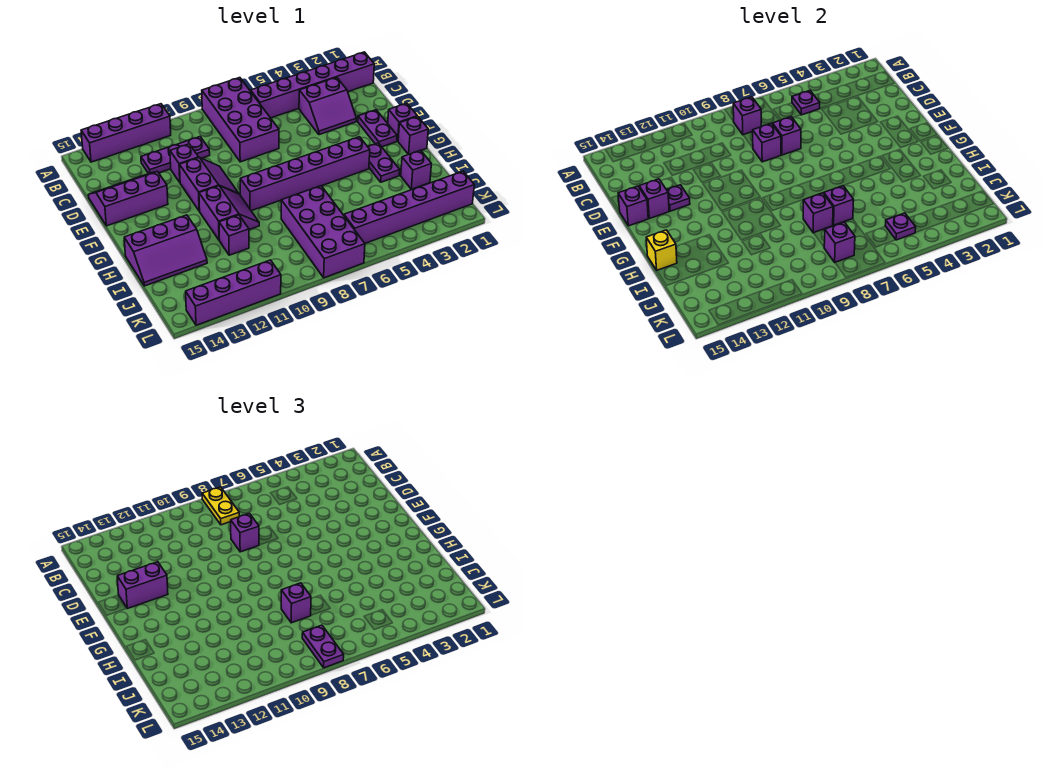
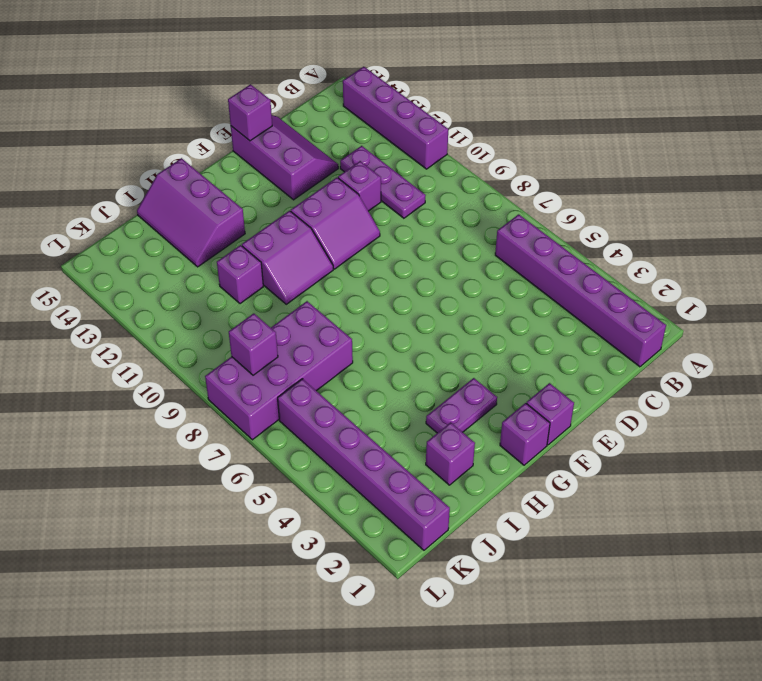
none -> purple 2x4 brick [202,78,279,162]
none -> purple 2x2 slope [299,77,356,135]
none -> purple 1x2 plate [358,110,397,147]
none -> purple 1x6 brick [240,137,370,211]

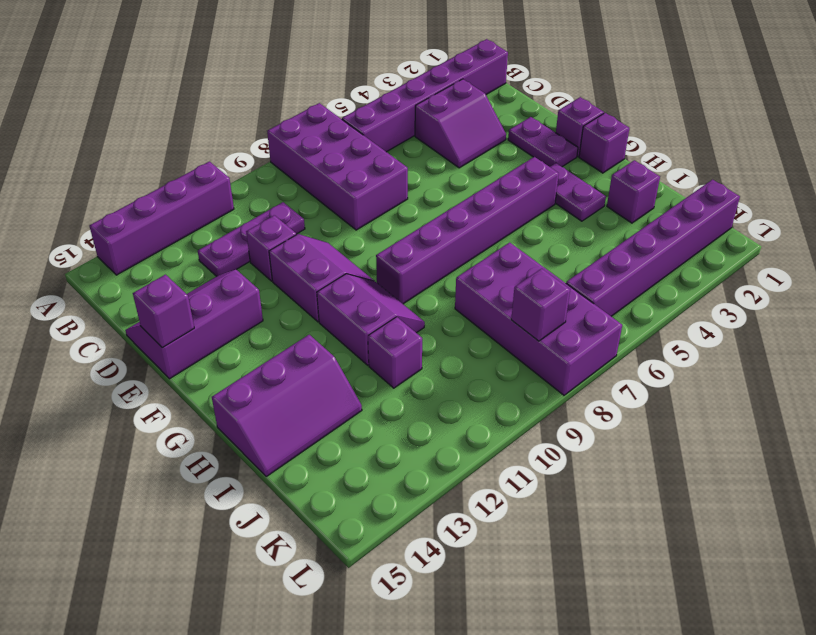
none -> purple 1x4 brick [186,260,281,325]
none -> purple 1x1 plate [792,91,820,115]
none -> purple 1x1 brick [733,97,761,135]
none -> purple 1x1 brick [773,117,801,155]

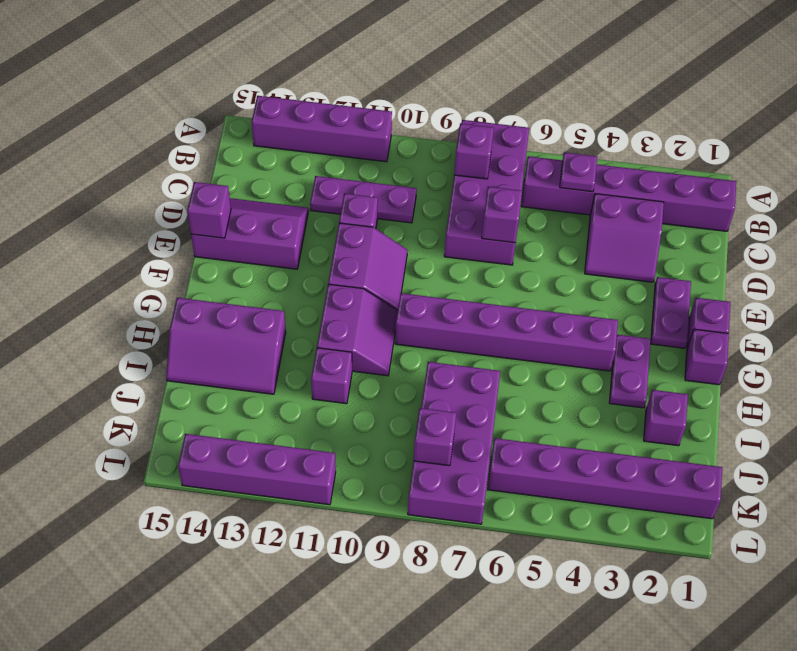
none -> purple 1x1 brick [753,123,781,162]
none -> purple 1x1 plate [667,185,690,211]
none -> purple 1x1 brick [639,179,669,218]
none -> yellow 1x1 brick [646,230,677,270]

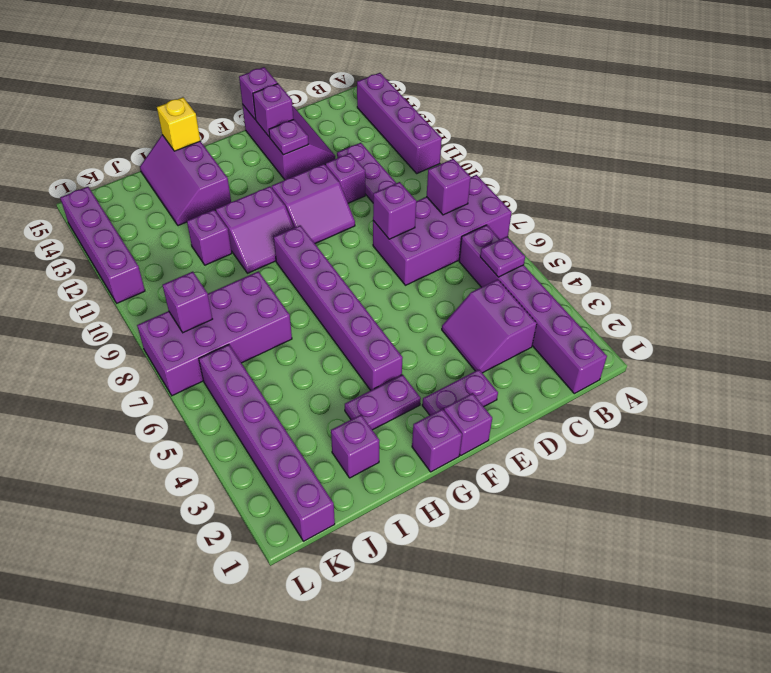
none -> purple 1x1 brick [773,117,801,155]
none -> purple 1x1 brick [824,186,854,225]
none -> purple 1x1 brick [803,193,833,233]
none -> purple 1x1 plate [885,213,916,240]

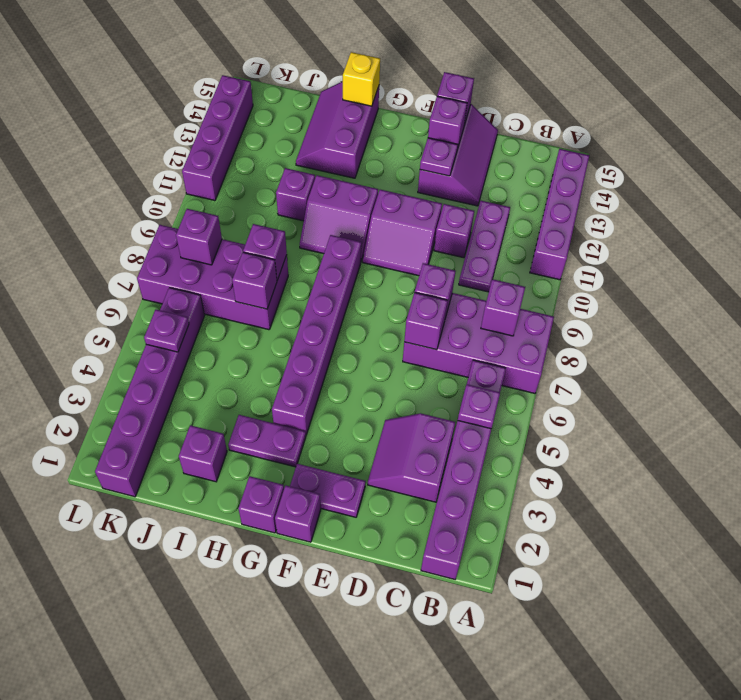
none -> yellow 1x2 plate [202,487,239,525]
none -> purple 1x1 brick [231,513,259,552]
none -> purple 1x2 brick [117,562,168,608]
none -> purple 1x1 brick [281,583,311,623]

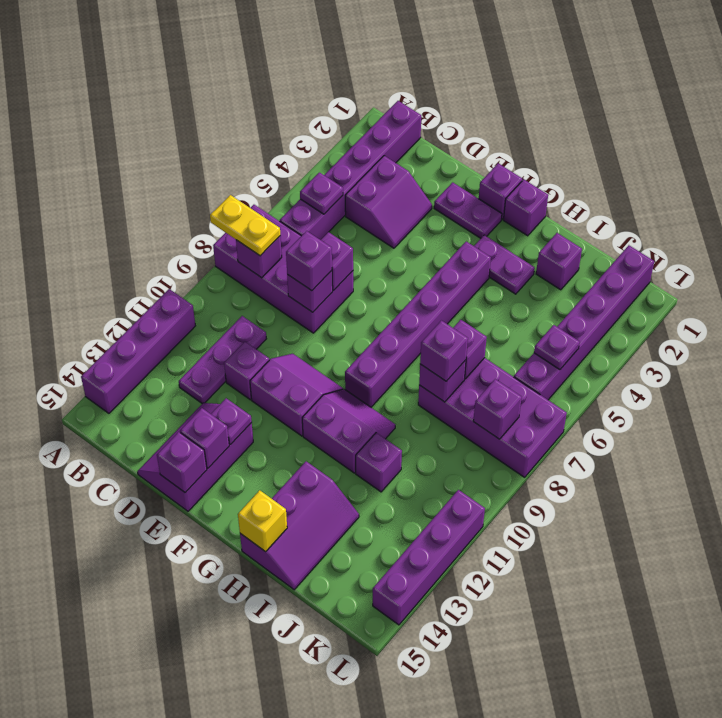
none -> purple 1x2 brick [117,562,168,608]
none -> purple 1x2 plate [302,625,344,668]

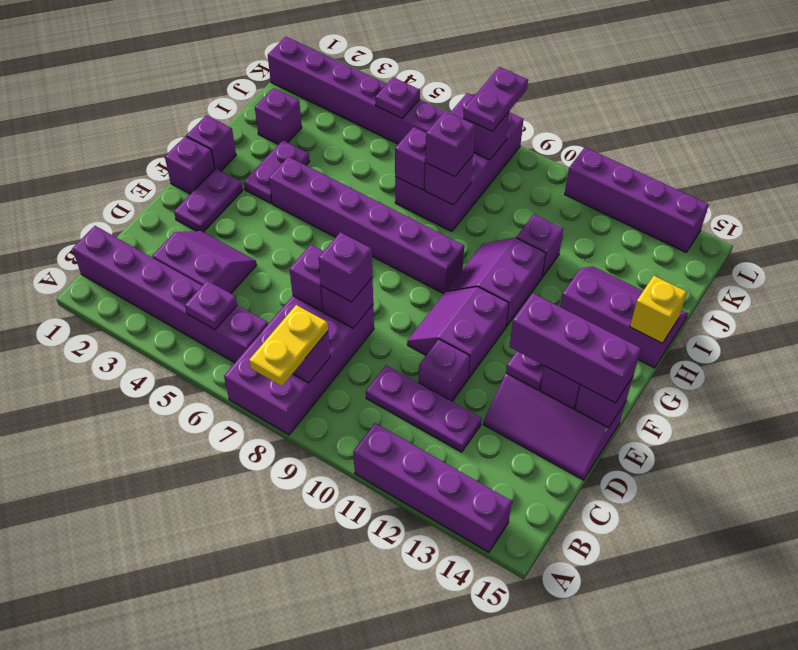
purple 1x3 brick [510,293,641,403] -> purple 1x2 brick [117,562,168,608]

